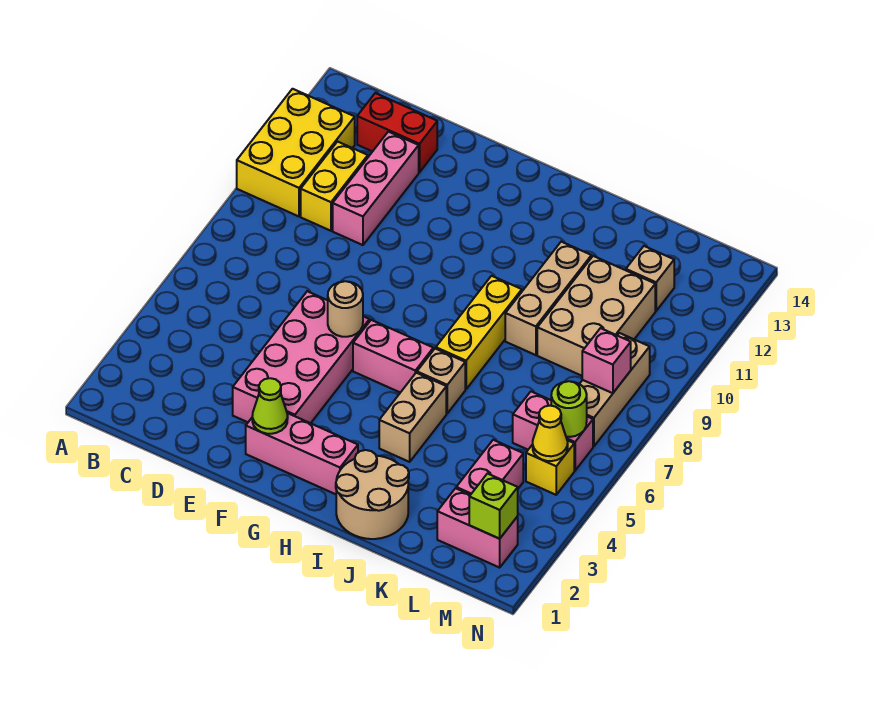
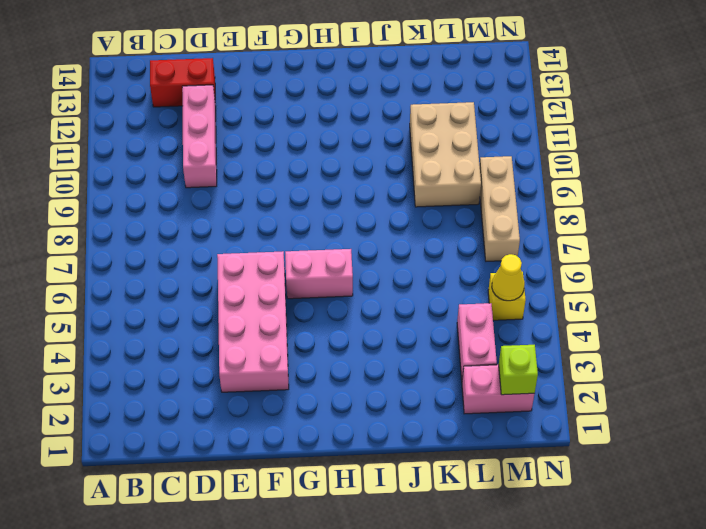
none -> yellow 2x3 brick [237,89,355,216]
none -> yellow 1x2 brick [301,142,368,231]
none -> pink 1x3 brick [246,413,358,494]

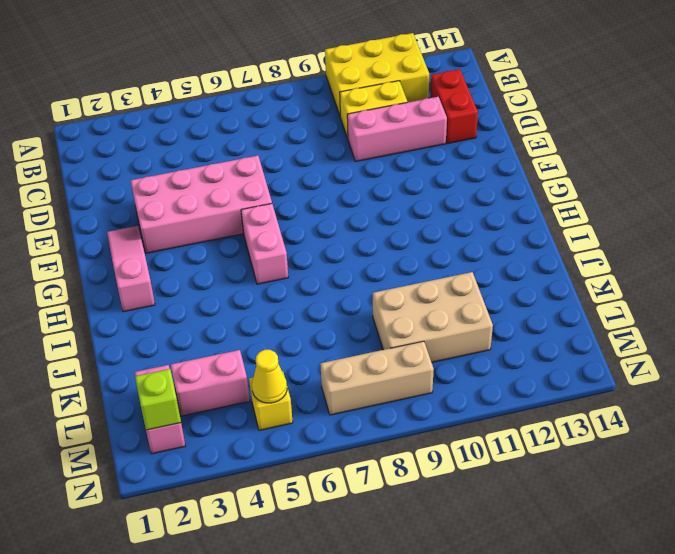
pink 1x3 slope [107,226,155,312] -> pink 1x3 brick [246,413,358,494]
none -> tan 2x2 round brick [336,450,409,539]
none -> tan 1x2 brick [379,373,446,462]
none -> tan 1x1 brick [417,348,465,413]

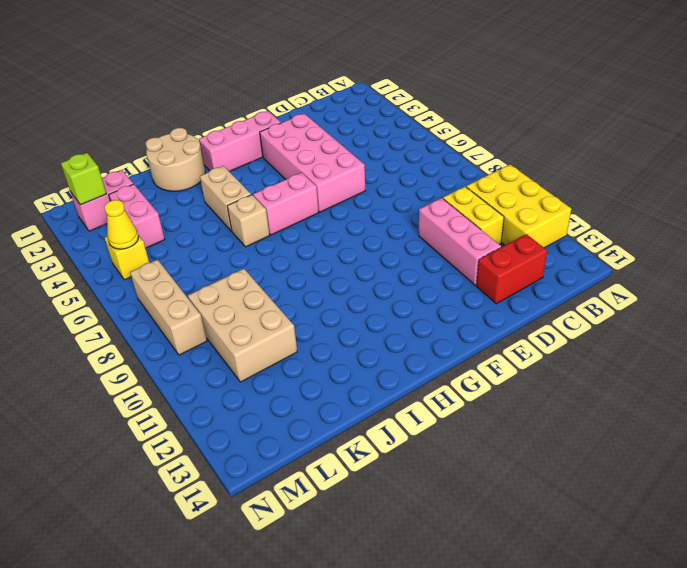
none -> yellow 1x3 brick [436,276,522,389]
none -> tan 1x3 brick [505,242,591,355]
none -> pink 1x2 brick [513,392,593,471]

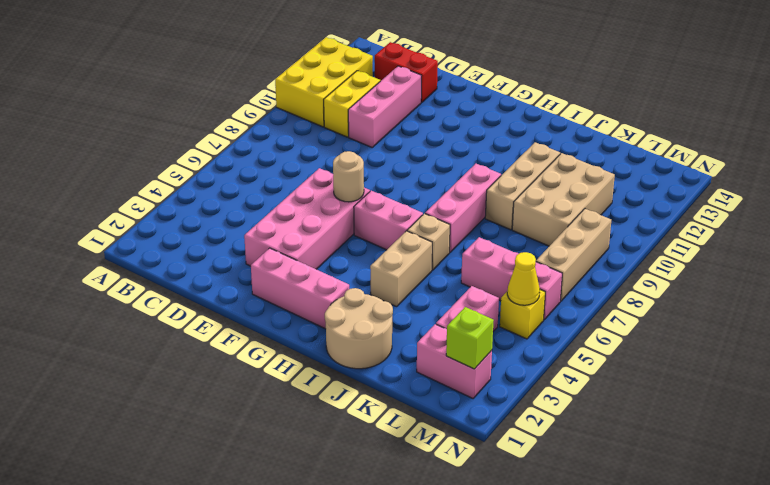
pink 1x3 brick [425,164,501,252] -> yellow 1x3 brick [436,276,522,389]
pink 1x3 brick [461,237,562,320] -> pink 1x2 brick [513,392,593,471]
none -> tan 1x1 brick [626,246,674,311]
none -> lime 1x1 cone [252,378,288,434]
none -> lime 1x1 round brick [551,381,587,437]

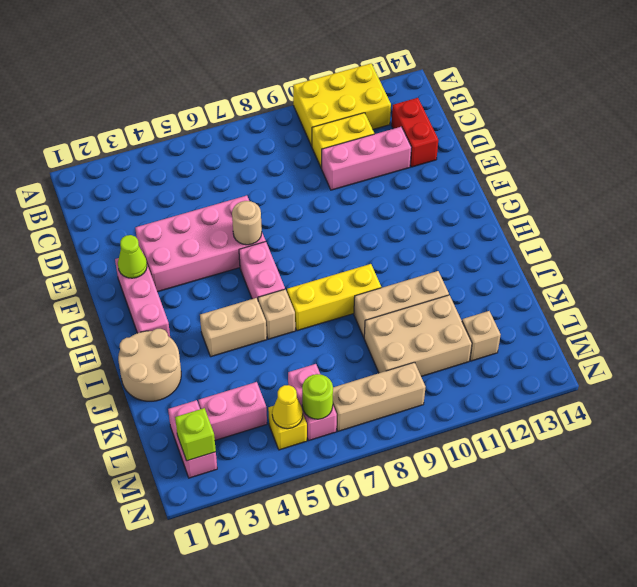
none -> pink 1x1 brick [582,328,631,393]

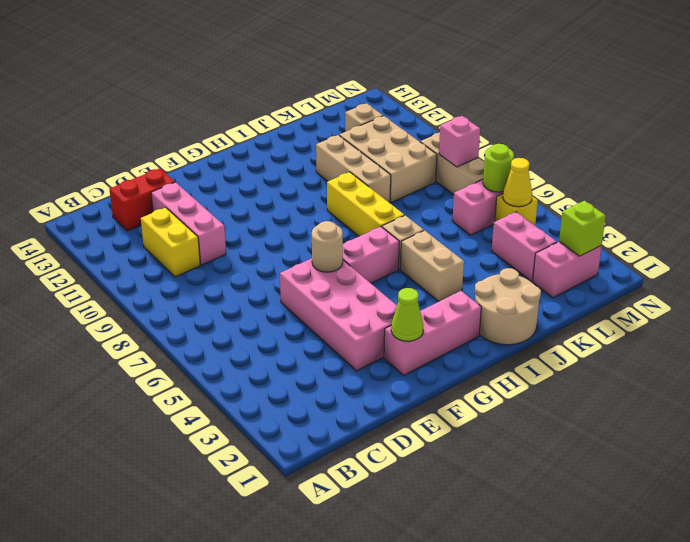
none -> yellow 2x3 brick [237,89,355,216]

